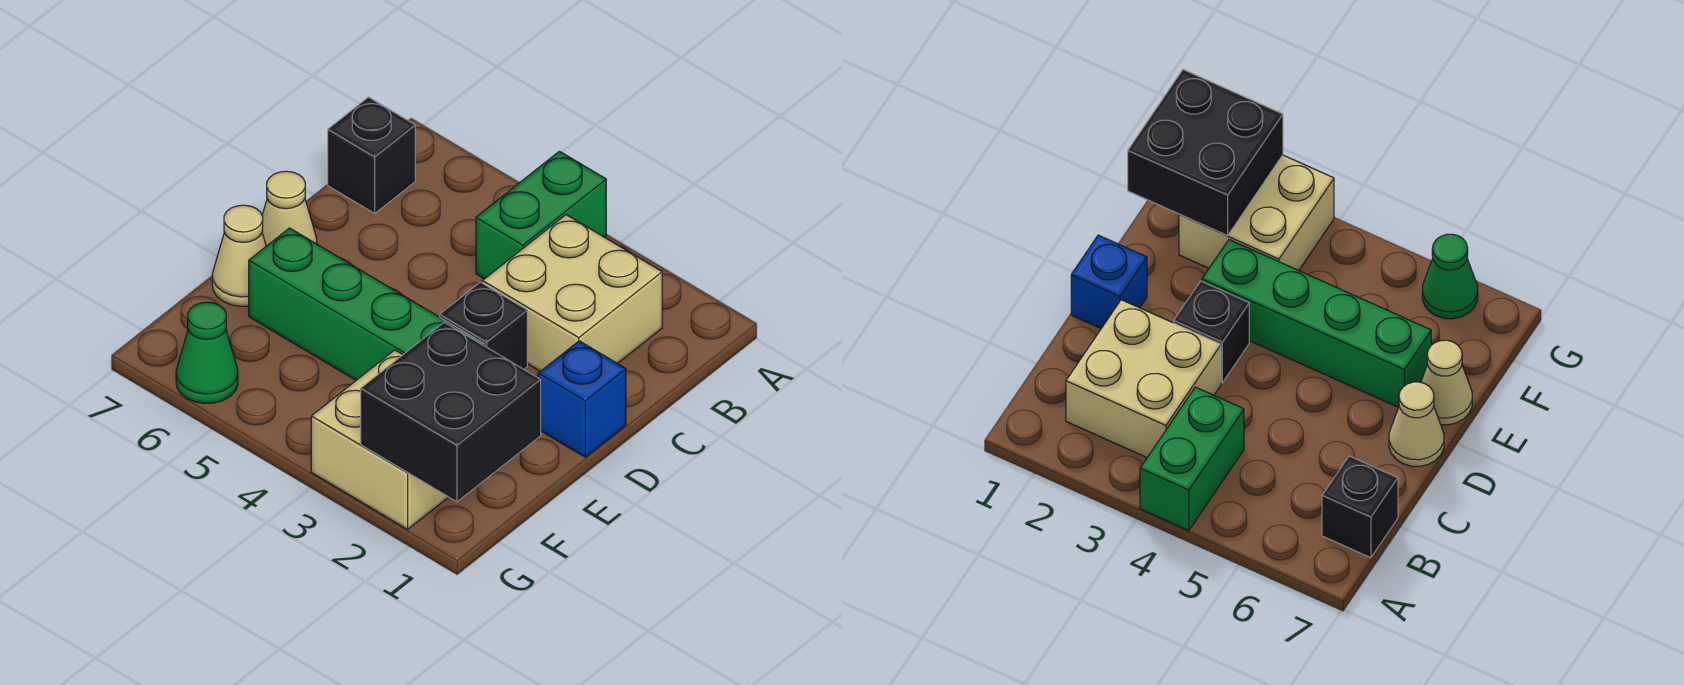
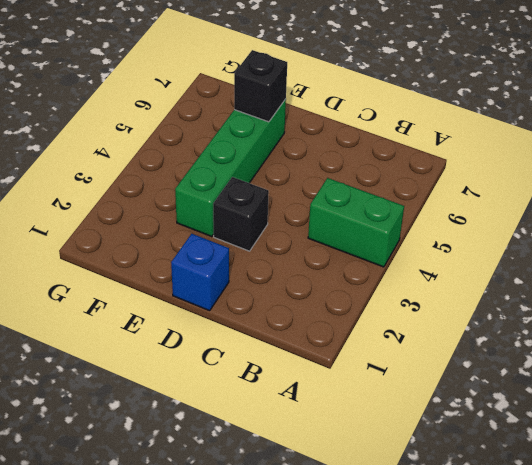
black 1x1 brick [234,50,287,122] -> black 1x1 brick moved to [328,97,415,213]
none -> tan 2x2 brick [482,215,662,371]
none -> tan 1x1 cone [262,171,317,246]

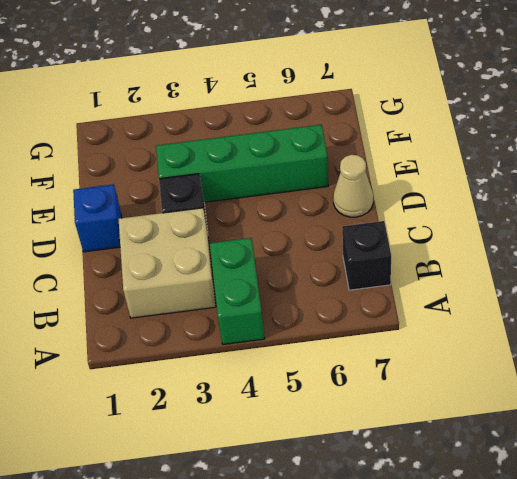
none -> tan 1x1 cone [212,205,266,306]
none -> tan 2x2 brick [311,350,448,529]

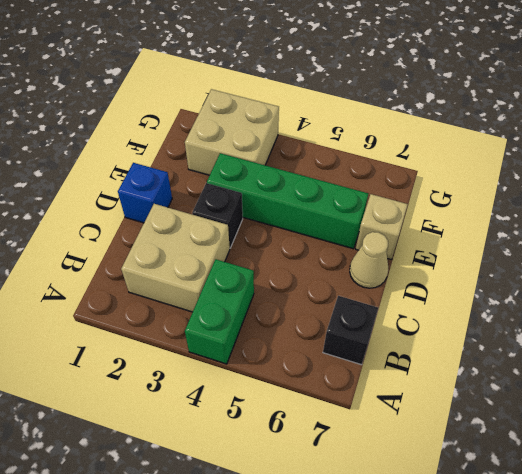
tan 1x1 brick [356,194,408,260] -> tan 1x1 cone [212,205,266,306]
none -> green 1x1 cone [176,302,238,403]
none -> black 2x2 brick [361,322,541,502]

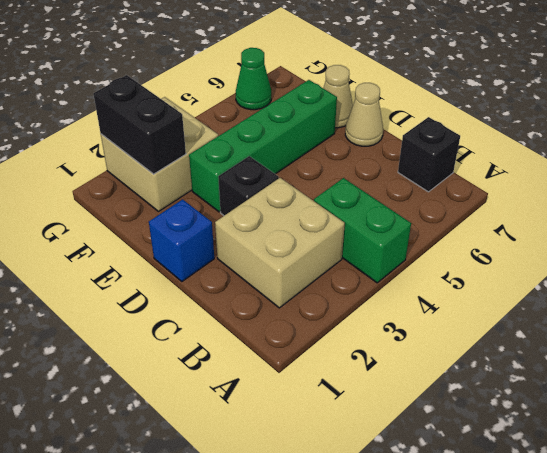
black 1x2 brick [93,75,186,174] -> black 2x2 brick [361,322,541,502]

